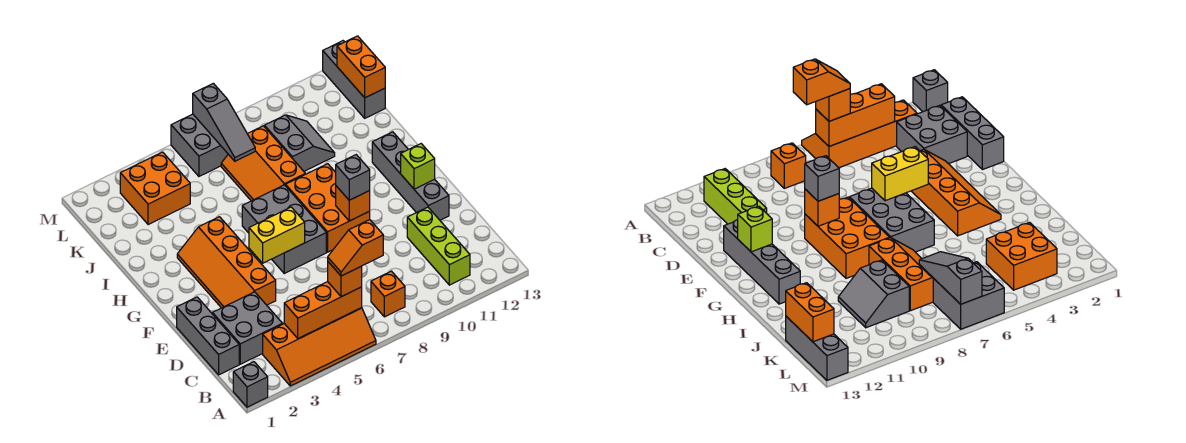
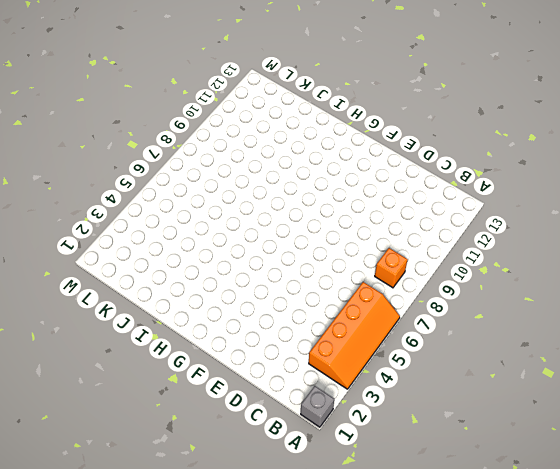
none -> lime 1x3 brick [407,207,470,285]
none -> grey 1x3 brick [177,297,239,375]
none -> grey 2x2 brick [212,292,283,364]

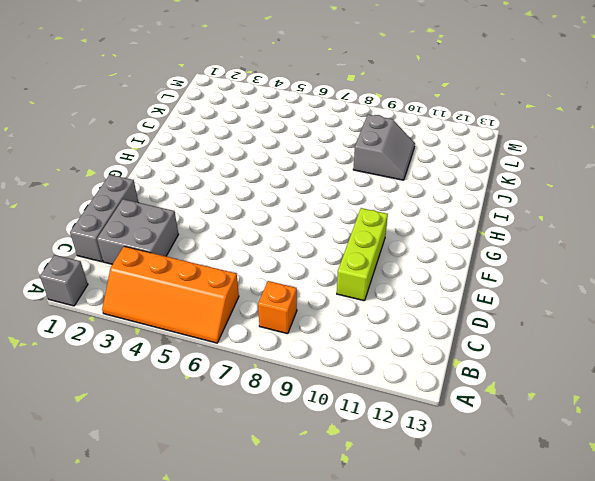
lime 1x3 brick [337,208,388,301] -> lime 1x3 brick moved to [407,207,470,285]
none -> orange 2x4 slope [177,217,276,308]
none -> grey 1x4 brick [372,132,449,220]
none -> grey 2x3 brick [242,185,326,273]

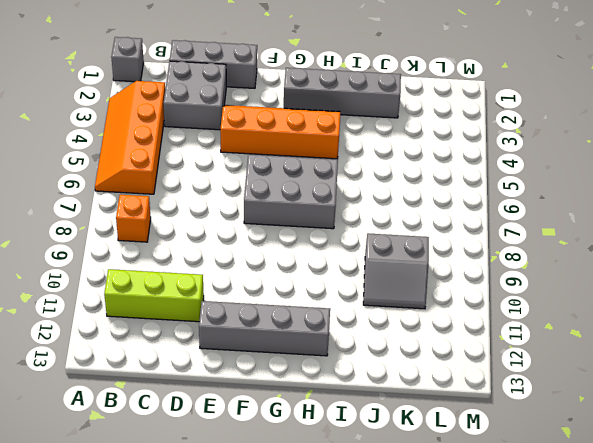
grey 1x4 brick [284,68,401,118] -> none
none -> orange 2x3 brick [286,164,370,252]
none -> orange 2x3 slope [221,126,305,201]
none -> orange 2x2 brick [120,152,190,225]

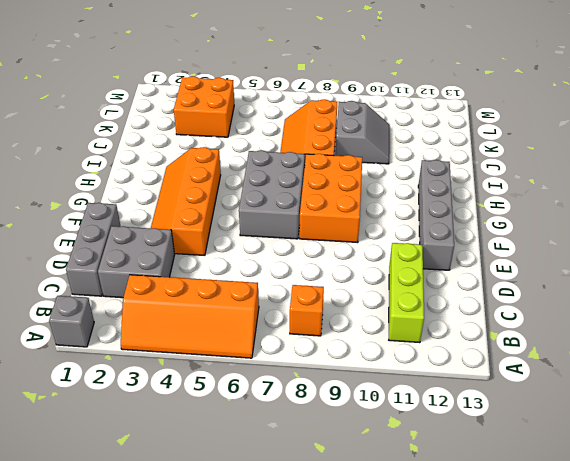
none -> grey 1x3 brick [323,41,385,118]
none -> grey 2x2 brick [171,114,228,176]
none -> orange 1x3 brick [284,282,362,338]

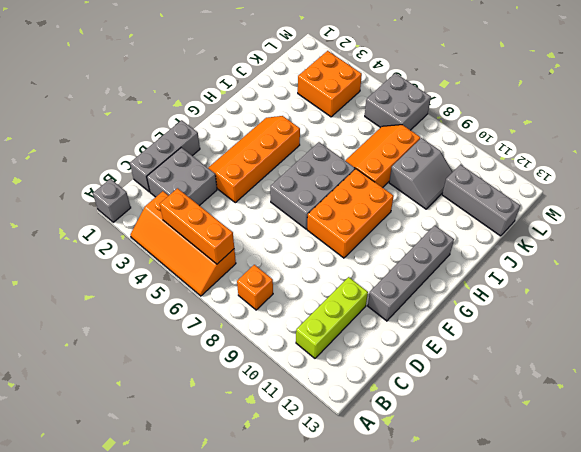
grey 1x3 brick [442,165,520,236] -> grey 1x3 brick turned to [323,41,385,118]
none -> yellow 1x2 brick [249,207,305,263]
none -> orange 1x1 brick [336,186,370,221]
none -> lime 1x1 brick [401,144,435,189]

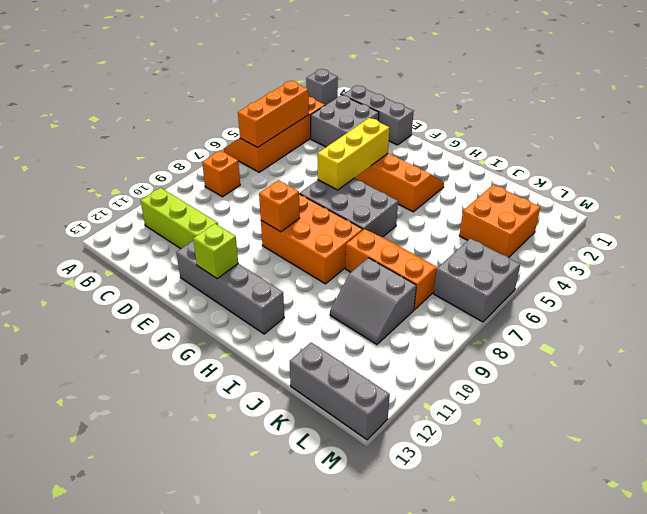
yellow 1x3 brick [318,118,390,190] -> yellow 1x2 brick [249,207,305,263]
none -> grey 1x3 slope [193,83,255,161]
none -> orange 1x2 brick [337,36,385,98]
none -> orange 1x1 brick [328,262,362,297]

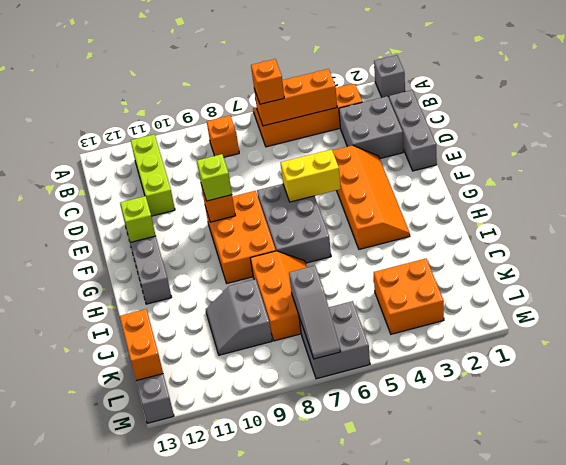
lime 1x1 brick [197,154,232,201] -> grey 1x1 brick [336,155,370,200]
grey 1x3 slope [289,266,341,359] -> grey 1x3 slope turned to [193,83,255,161]
none -> orange 1x2 slope [328,220,383,276]

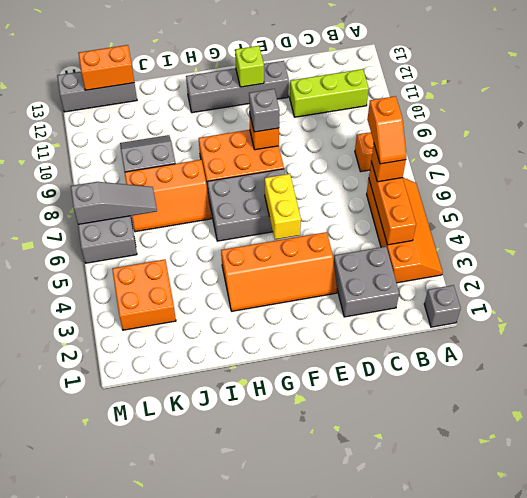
none -> grey 1x3 brick [177,297,239,375]

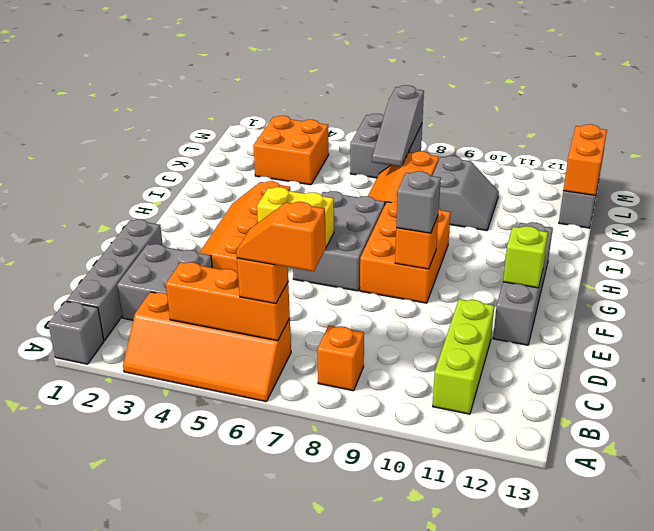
grey 1x4 brick [66,219,163,340] -> grey 1x3 brick [177,297,239,375]

